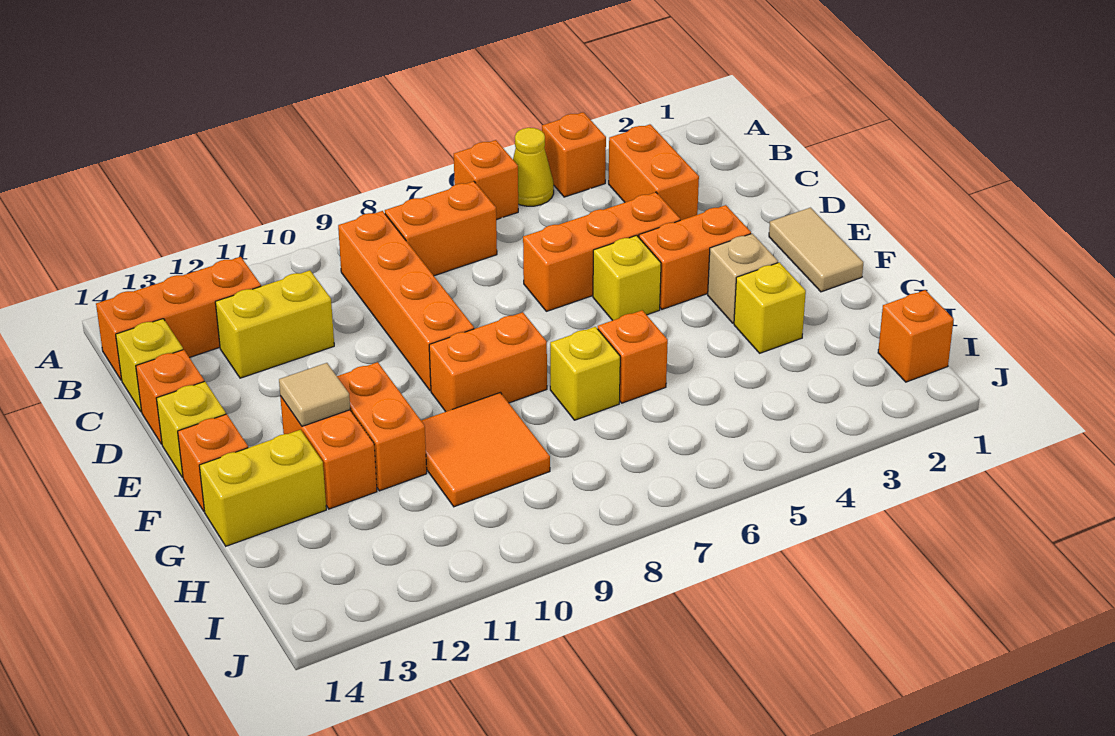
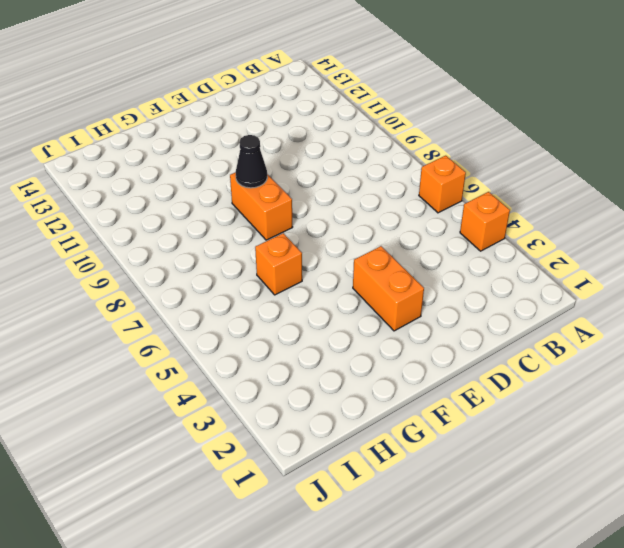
black 1x1 cone [236,135,267,188] -> none
none -> yellow 1x1 cone [513,128,554,206]
none -> orange 1x2 brick [609,124,699,220]
none -> orange 1x2 brick [385,181,497,276]

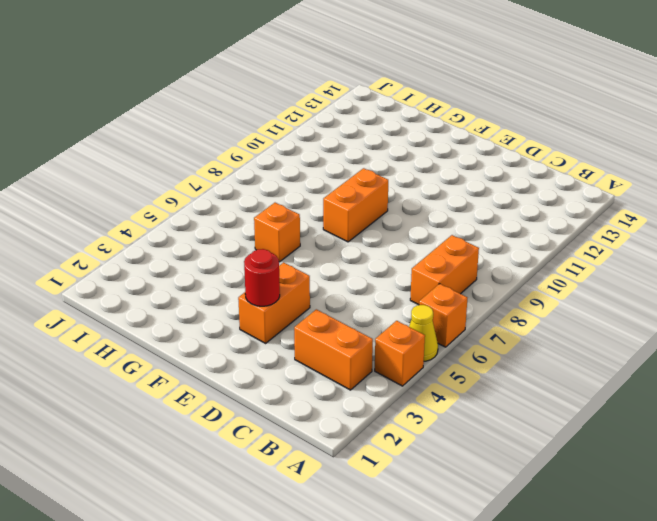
red 1x1 round brick [244,249,280,306] -> none
none -> orange 1x4 brick [338,211,474,391]
none -> orange 1x3 brick [96,257,261,380]
none -> yellow 1x2 brick [215,270,334,378]

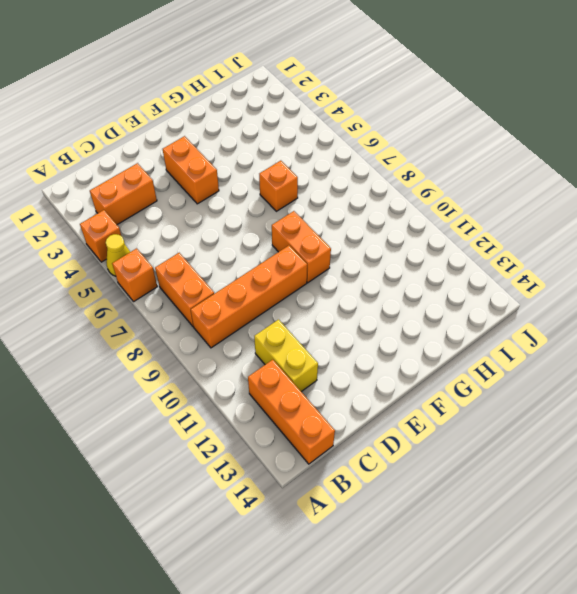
none -> yellow 1x1 brick [116,319,183,412]
none -> orange 1x3 brick [523,192,680,311]
none -> orange 1x1 brick [136,350,204,444]

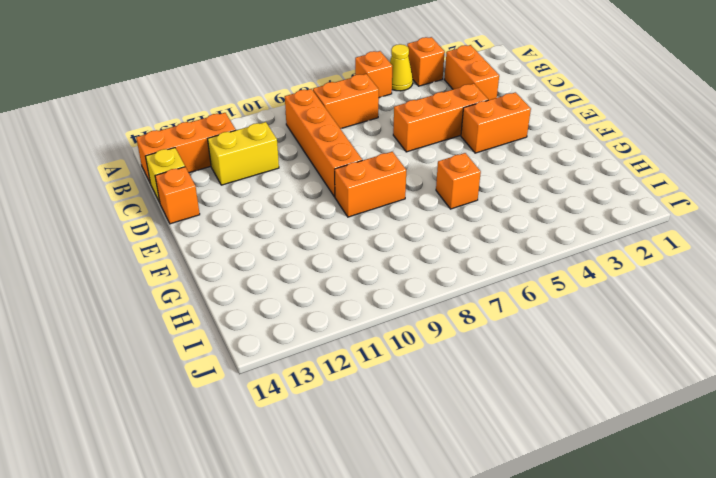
none -> tan 1x2 tile [769,208,863,292]
none -> yellow 1x1 brick [593,235,661,320]
none -> yellow 1x1 brick [156,381,226,477]

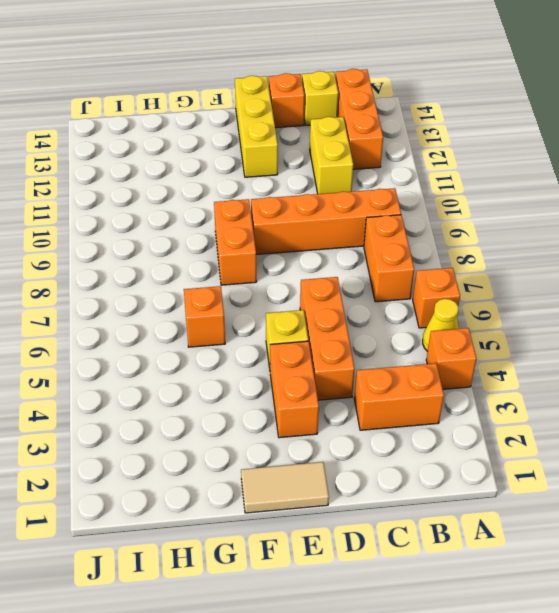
yellow 1x3 brick [235,76,278,177] -> yellow 1x1 brick [156,381,226,477]
none -> tan 1x1 brick [708,234,778,323]
none -> orange 1x2 brick [337,362,427,491]
none -> orange 1x2 brick [280,396,377,509]

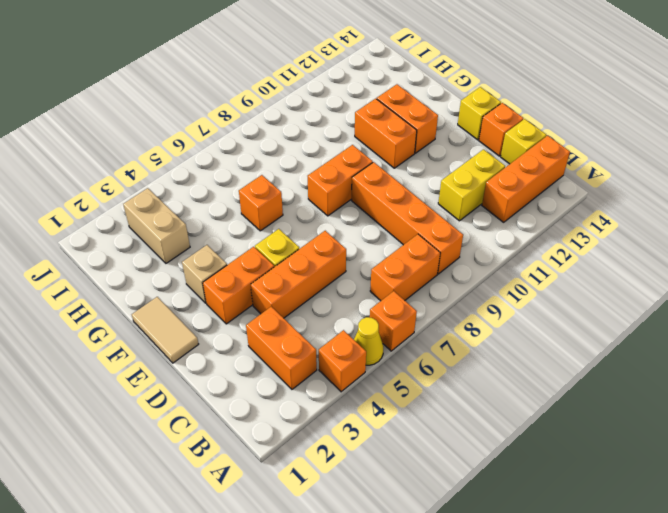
tan 1x2 brick [123,188,190,263] -> none
none -> orange 1x1 brick [178,414,248,511]
none -> yellow 1x1 brick [734,262,806,353]
none -> yellow 1x1 brick [550,327,620,420]

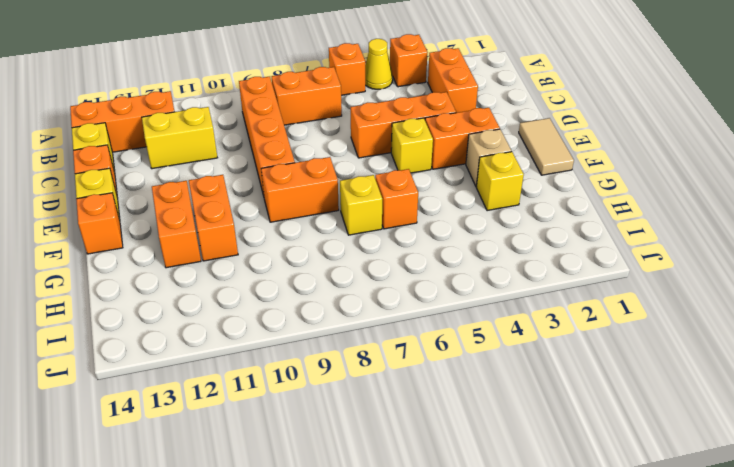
none -> orange 2x2 tile [421,393,550,507]
none -> yellow 1x2 brick [199,430,326,546]
none -> orange 1x1 brick [878,290,954,382]

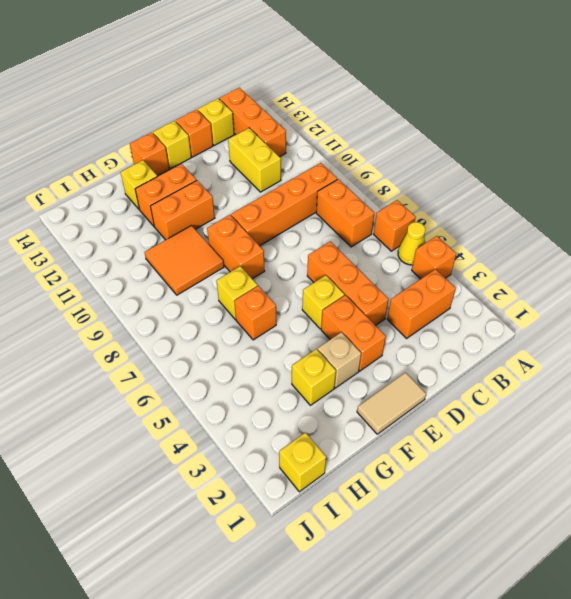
yellow 1x1 brick [121,160,157,210] -> yellow 1x2 brick [199,430,326,546]
yellow 1x1 brick [279,433,326,492] -> orange 1x1 brick [878,290,954,382]
none -> tan 1x1 tile [279,363,350,426]

